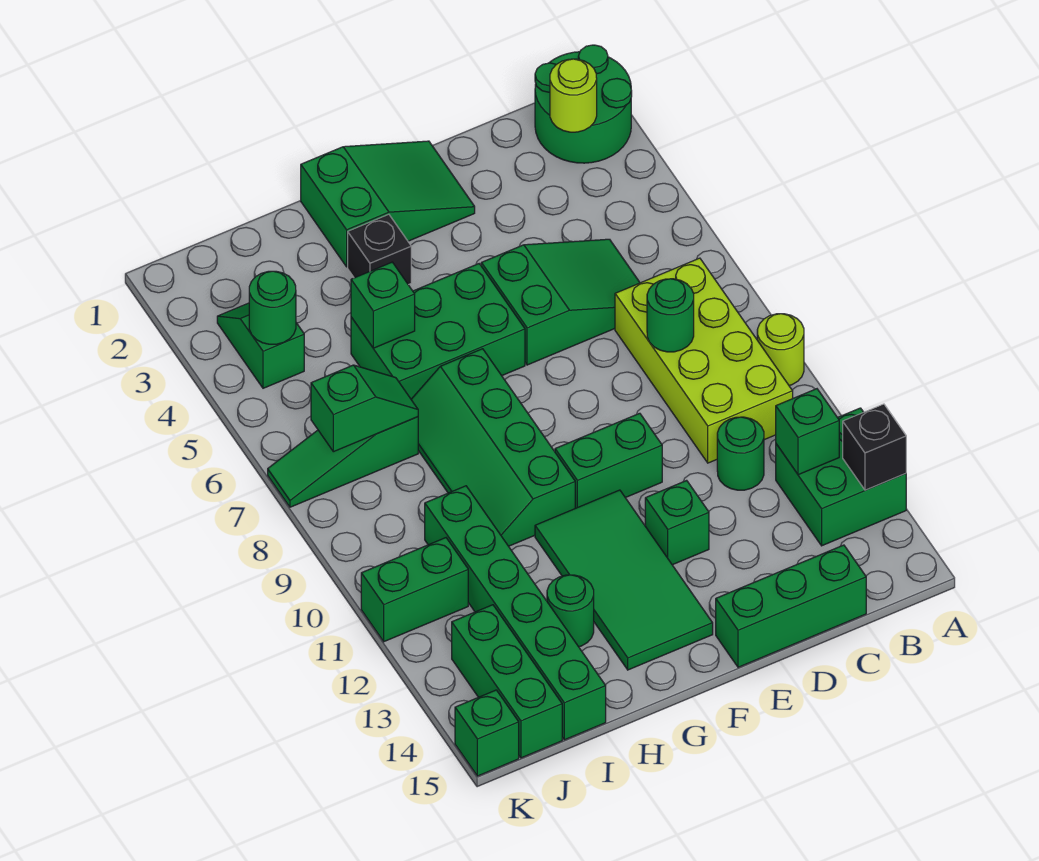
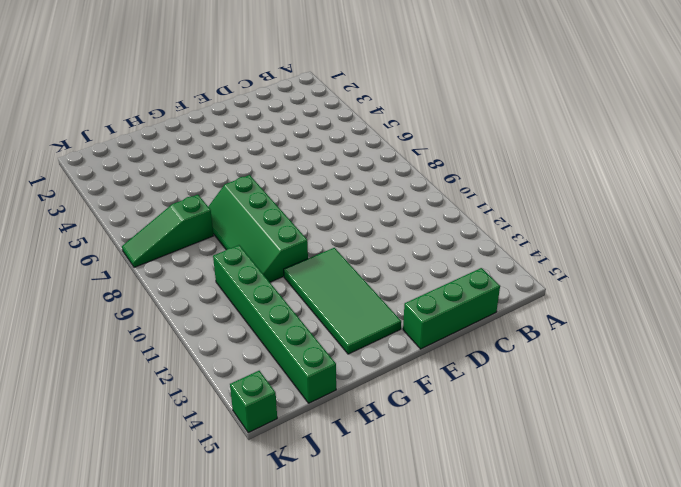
none -> green 2x2 round brick [535,45,632,163]
none -> lime 1x1 round brick [757,314,804,386]
none -> green 2x2 brick [776,408,906,546]

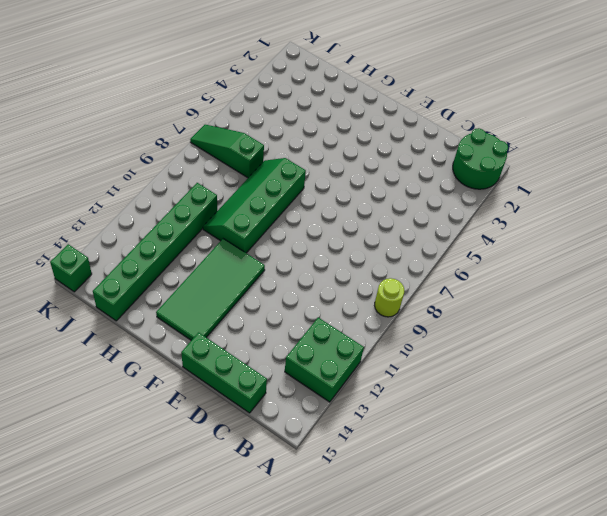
none -> lime 2x4 brick [615,258,793,463]
none -> green 2x3 slope [481,239,640,365]
none -> green 1x1 round brick [717,417,764,490]

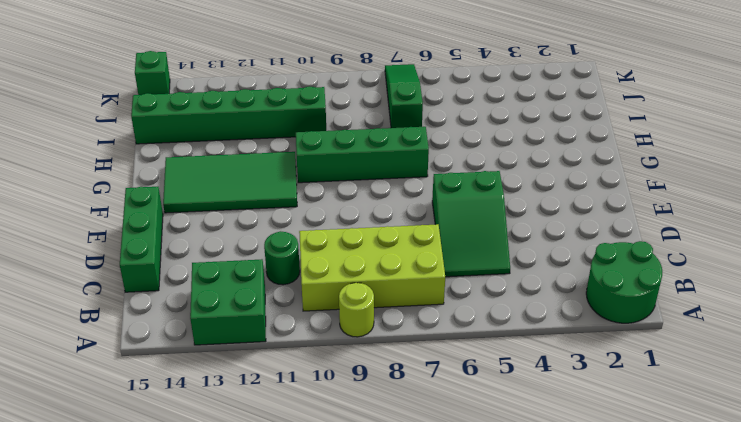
none -> green 2x3 slope [301,141,475,267]
none -> green 1x2 brick [555,413,662,508]
none -> green 1x1 brick [645,480,709,565]

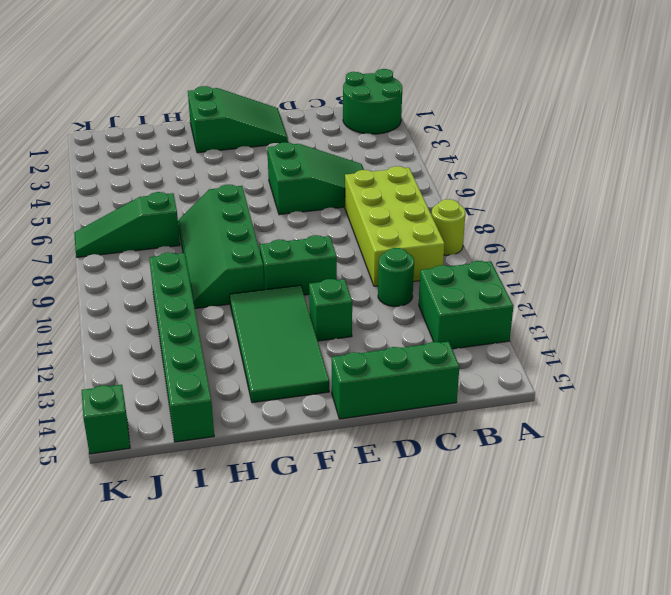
none -> green 2x3 brick [351,264,525,399]
none -> black 1x1 brick [348,214,411,285]
none -> green 1x1 round brick [547,575,594,647]

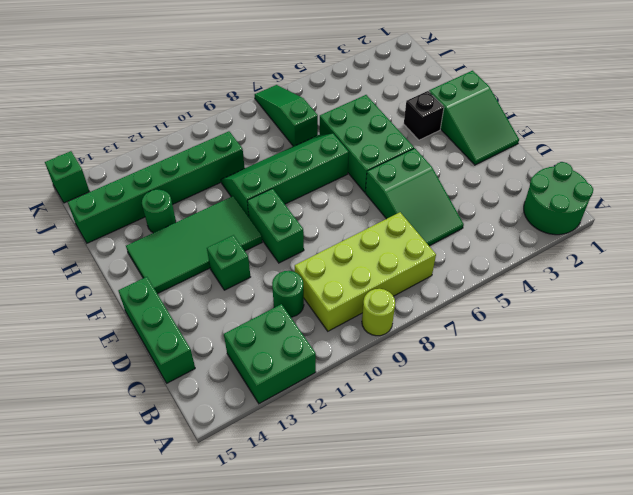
none -> green 1x2 slope [217,303,304,388]
none -> green 1x2 brick [361,538,468,642]
none -> green 1x3 brick [452,605,562,758]

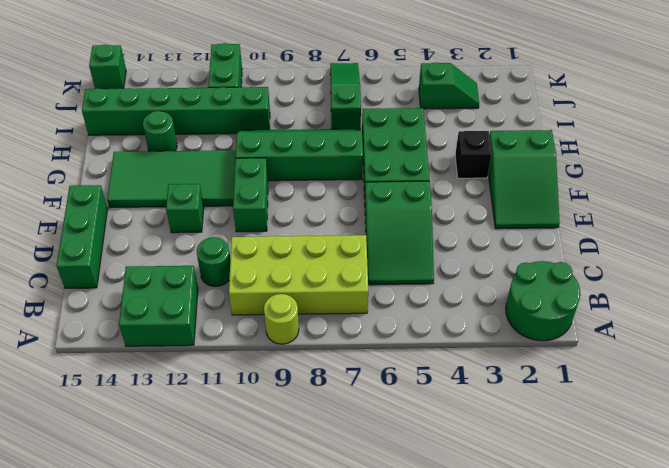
none -> green 1x3 brick [452,605,562,758]
none -> black 1x1 brick [843,404,906,490]
none -> lime 1x1 round brick [550,59,597,132]

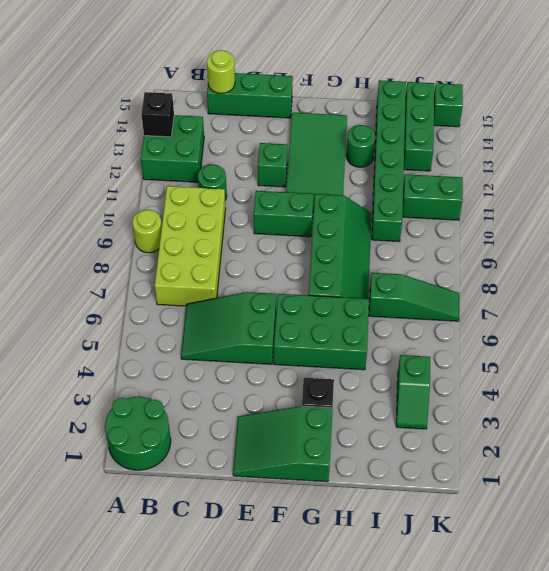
lime 1x1 round brick [207,50,235,93] -> lime 1x1 round brick moved to [550,59,597,132]
none -> green 1x1 brick [776,389,839,475]
none -> green 1x1 round brick [647,279,694,352]
none -> green 1x1 brick [351,262,415,348]

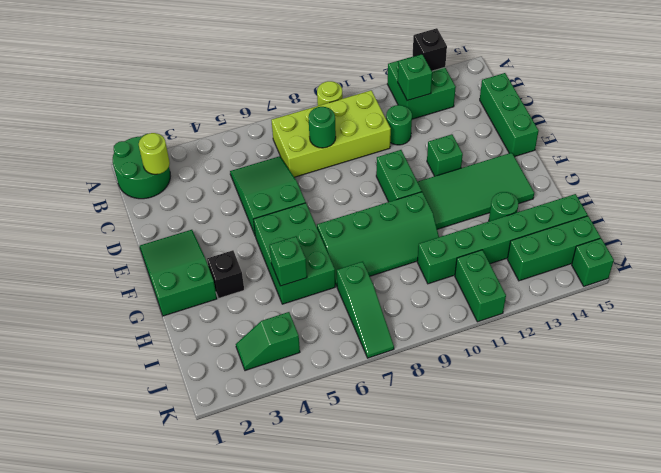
none -> green 1x2 slope [311,365,418,452]
none -> green 1x1 round brick [249,271,296,344]

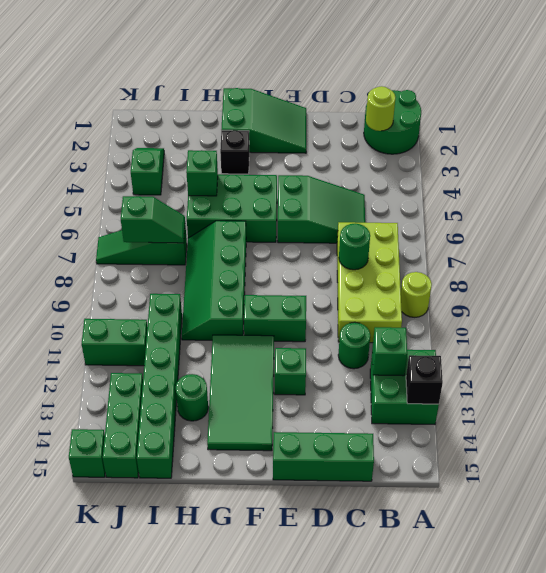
none -> green 1x1 round brick [249,271,296,344]

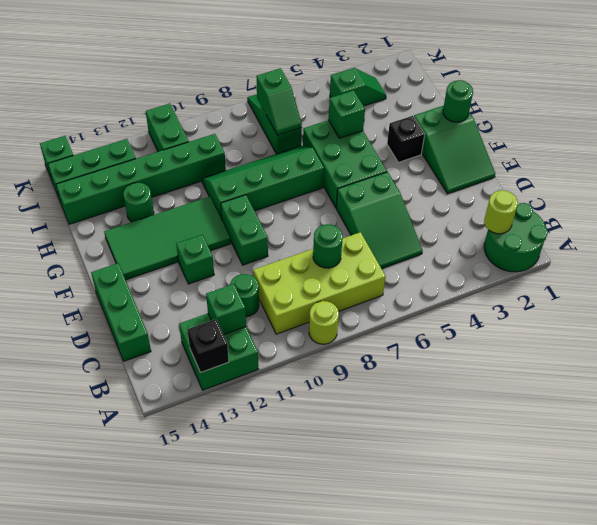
green 1x1 round brick [443,80,473,122] -> green 1x1 round brick moved to [249,271,296,344]

